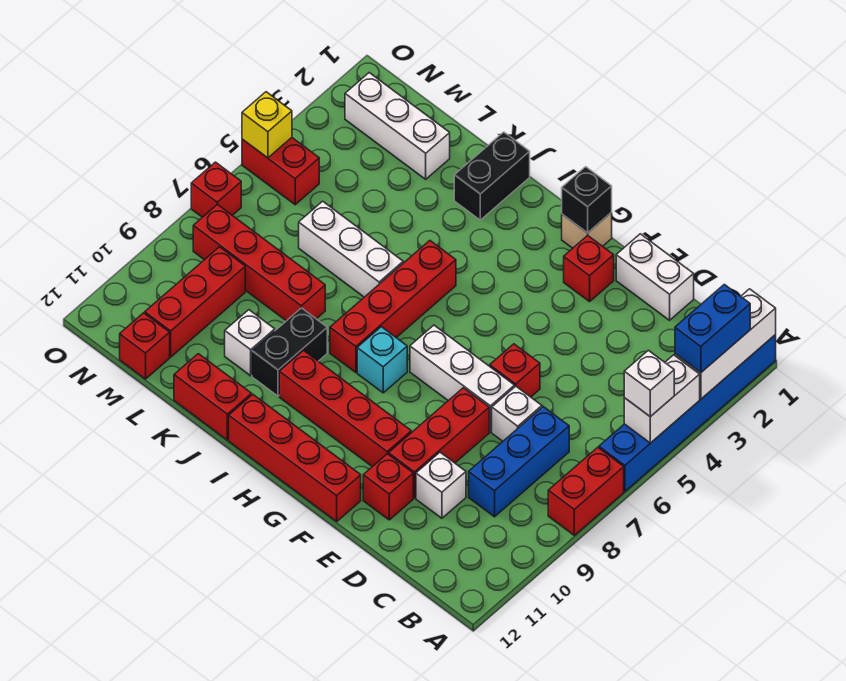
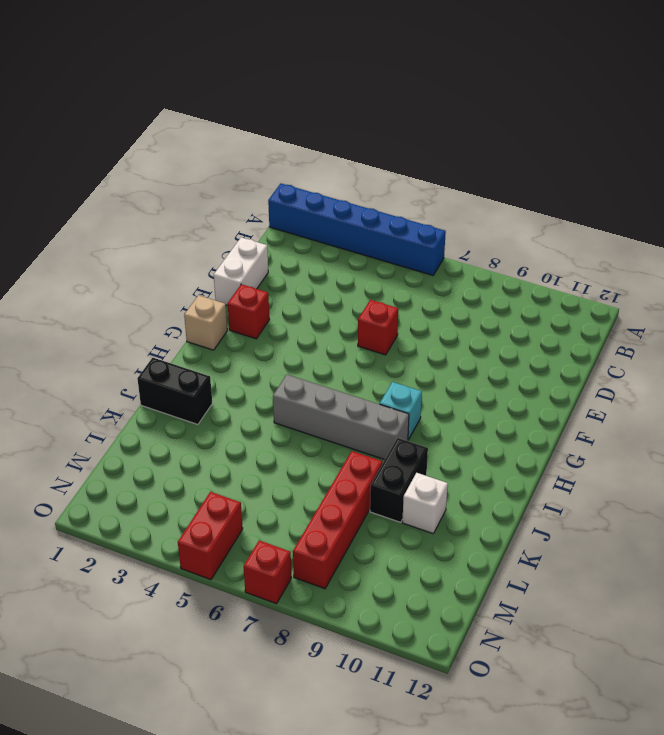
grey 1x4 brick [273,375,409,460] -> red 1x4 brick [330,241,456,372]
black 1x2 brick [370,438,428,522] -> black 1x2 brick turned to [252,308,327,396]
none -> red 1x2 brick [548,447,624,535]
none -> blue 1x3 brick [469,407,569,517]
none -> white 1x1 brick [492,386,542,441]
none -> white 1x1 brick [416,452,466,518]

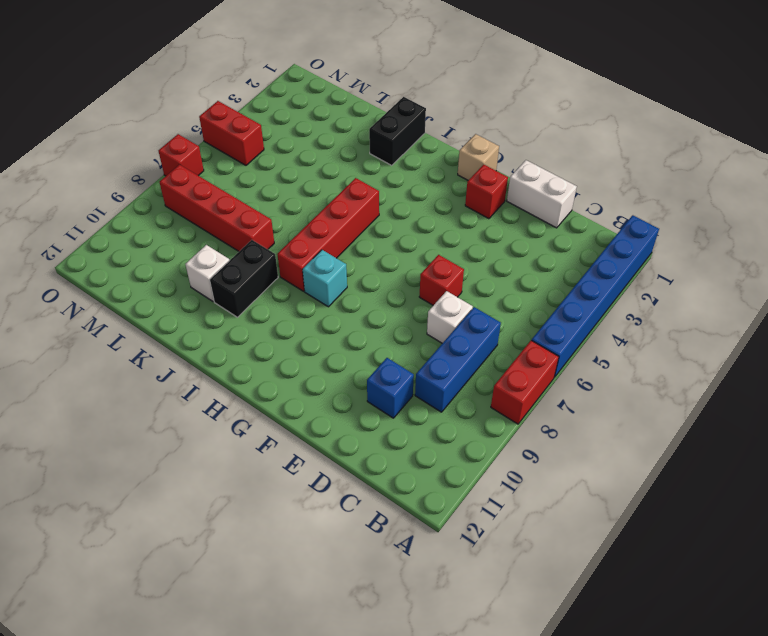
blue 1x1 brick [367,358,414,418] -> white 1x1 brick [416,452,466,518]
none -> white 1x3 brick [410,325,515,432]
none -> red 1x3 brick [389,388,489,498]
none -> red 1x1 brick [363,454,413,520]
none -> red 1x4 brick [279,350,411,467]

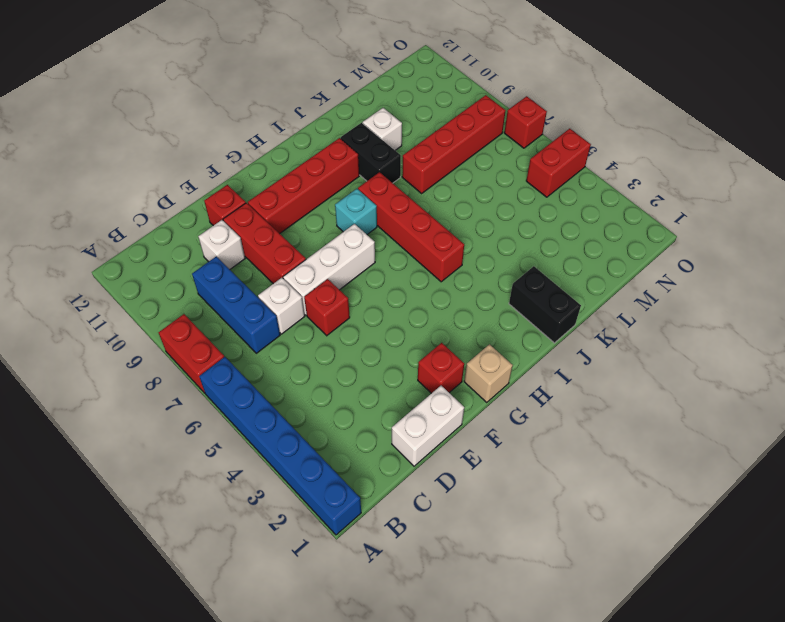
none -> red 1x4 brick [229,395,361,521]
none -> white 1x3 brick [299,201,403,297]
none -> red 1x2 brick [174,354,252,440]
none -> white 1x3 brick [345,73,450,179]

